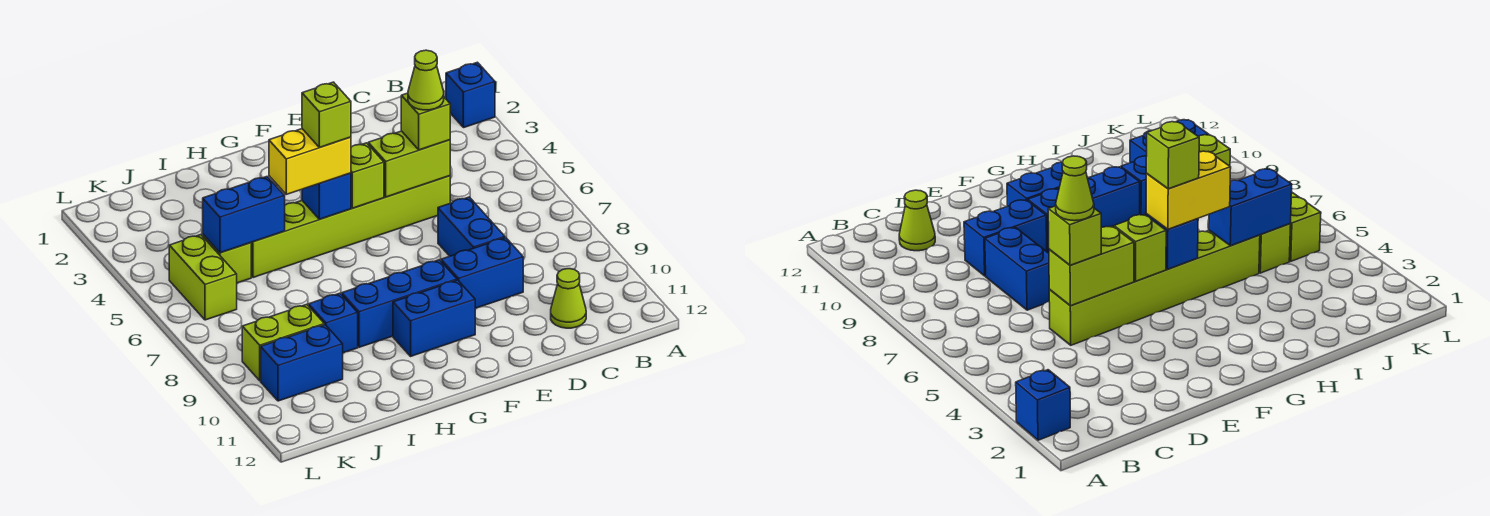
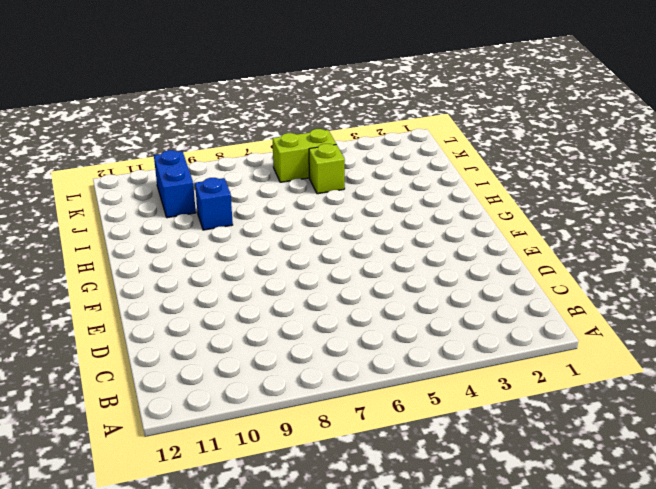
none -> blue 1x1 brick [446,62,495,128]
none -> lime 1x1 cone [551,269,586,328]
none -> lime 1x6 brick [251,176,450,278]

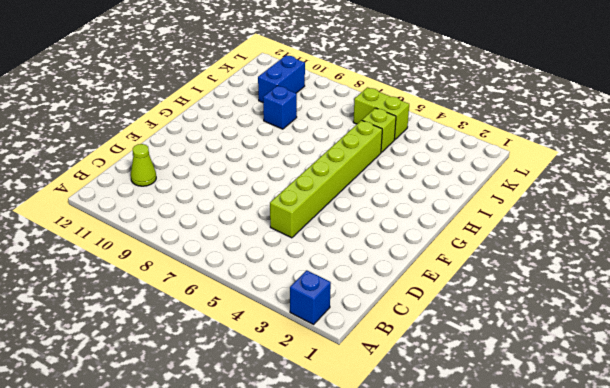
none -> blue 1x2 brick [438,197,505,256]
none -> blue 1x2 brick [441,238,523,308]
none -> blue 1x3 brick [342,260,457,347]

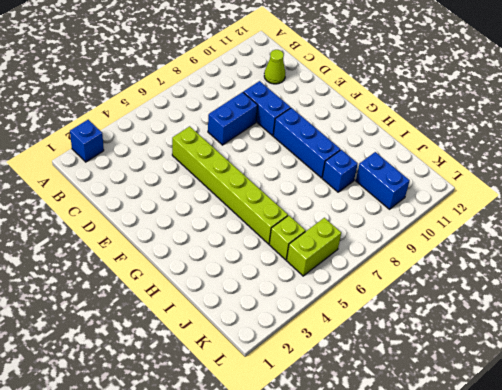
none -> blue 1x2 brick [393,280,475,356]
none -> lime 1x2 brick [242,305,324,381]
none -> lime 1x2 brick [368,131,450,197]

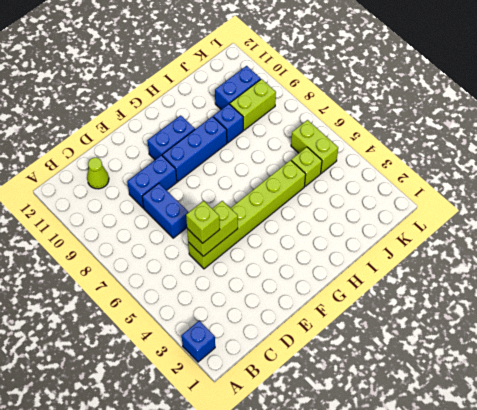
none -> lime 1x1 brick [351,143,384,208]
none -> blue 1x1 brick [302,173,351,219]
none -> blue 1x2 brick [203,177,285,253]

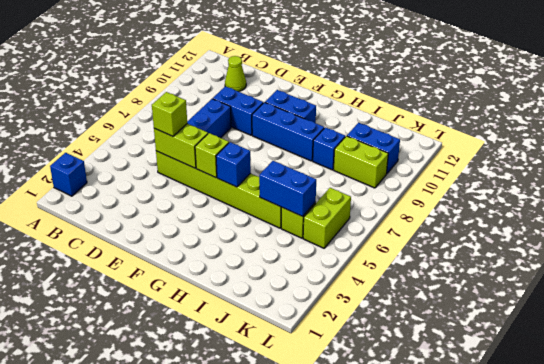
none -> yellow 1x2 brick [269,129,351,194]
none -> lime 1x1 cone [408,50,444,110]
none -> lime 1x1 brick [302,82,351,147]

